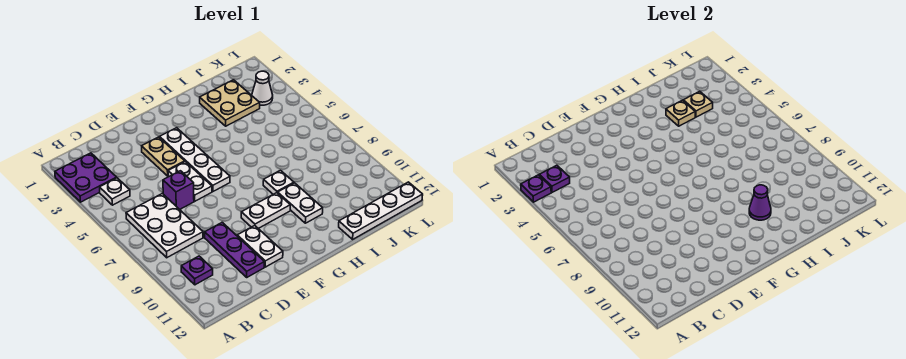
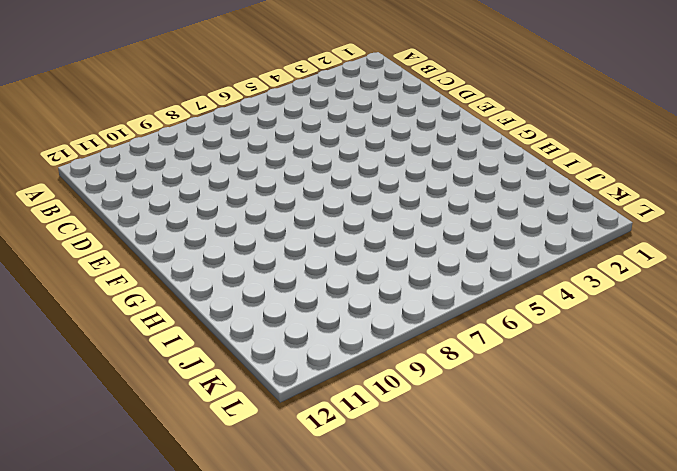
none -> purple 2x2 plate [55,153,117,202]
none -> white 1x1 plate [100,178,130,205]
none -> white 2x3 plate [126,193,203,258]

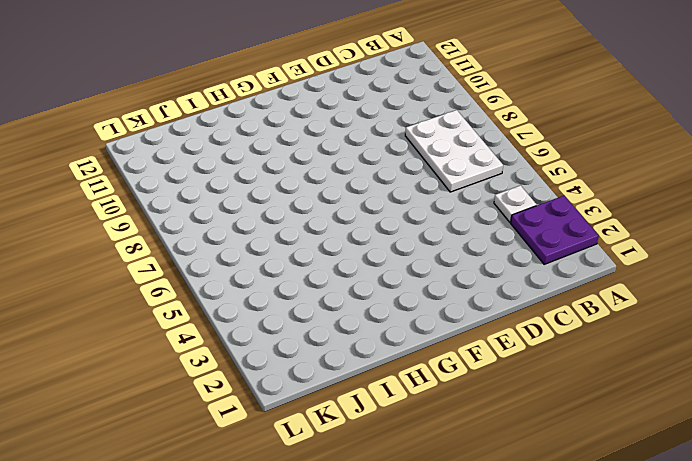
none -> purple 1x1 plate [181,256,213,285]
none -> purple 1x1 brick [163,171,194,209]
none -> purple 1x3 plate [205,222,264,277]

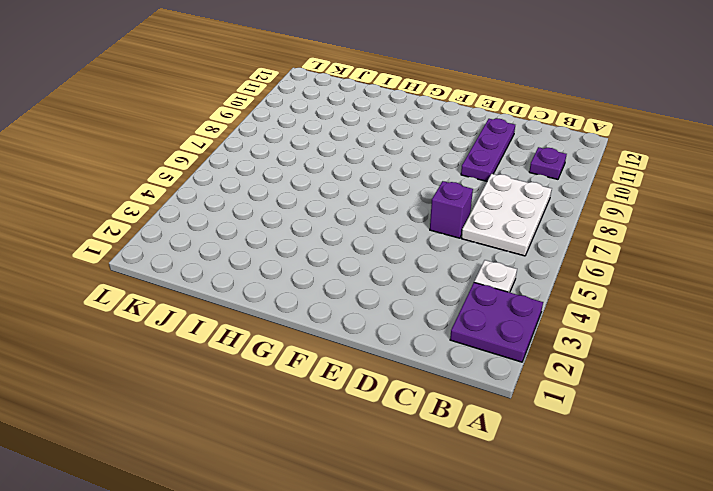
none -> tan 1x2 plate [142,137,185,176]
none -> white 1x2 plate [168,162,212,201]
none -> white 1x2 plate [237,225,283,267]

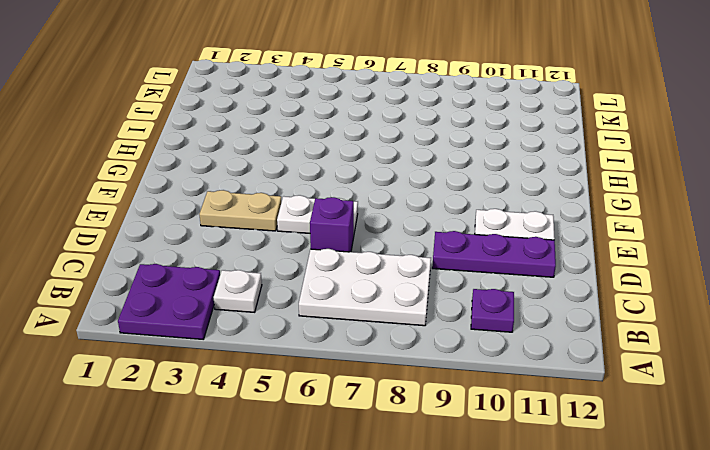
none -> white 1x4 plate [160,128,230,191]
none -> white 1x2 plate [241,193,290,229]
none -> white 1x1 plate [263,170,294,194]

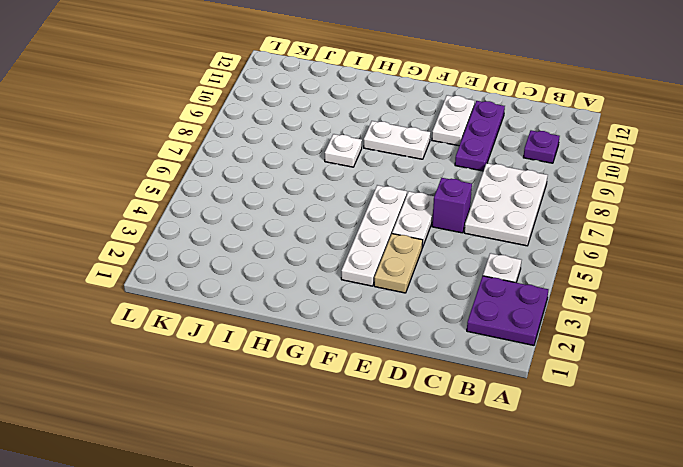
none -> white 1x2 plate [278,183,323,223]
none -> tan 2x2 plate [200,80,260,126]
none -> white 1x4 plate [339,182,423,239]

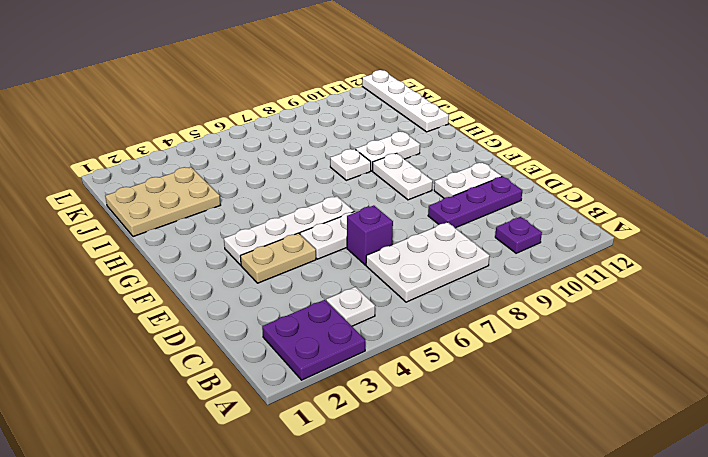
tan 2x3 plate [105,167,220,237] -> tan 2x2 plate [200,80,260,126]
none -> white 1x1 cone [252,71,273,105]
none -> purple 1x1 plate [521,175,551,202]
none -> purple 1x1 plate [539,165,570,192]

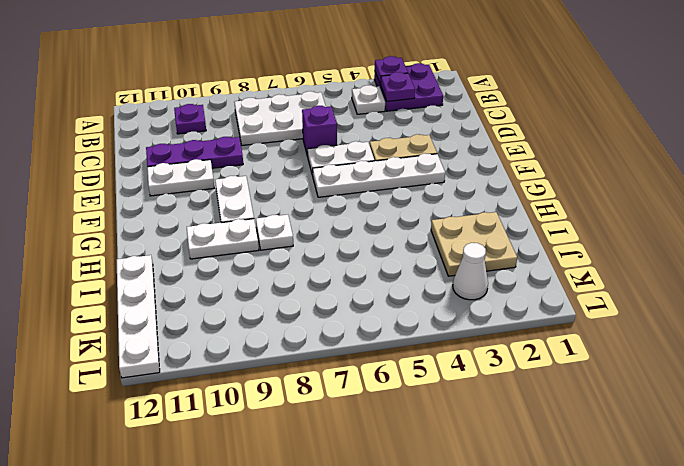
none -> purple 1x1 cone [749,185,771,220]
none -> tan 1x1 plate [666,100,695,126]
none -> tan 1x1 plate [683,91,713,117]

